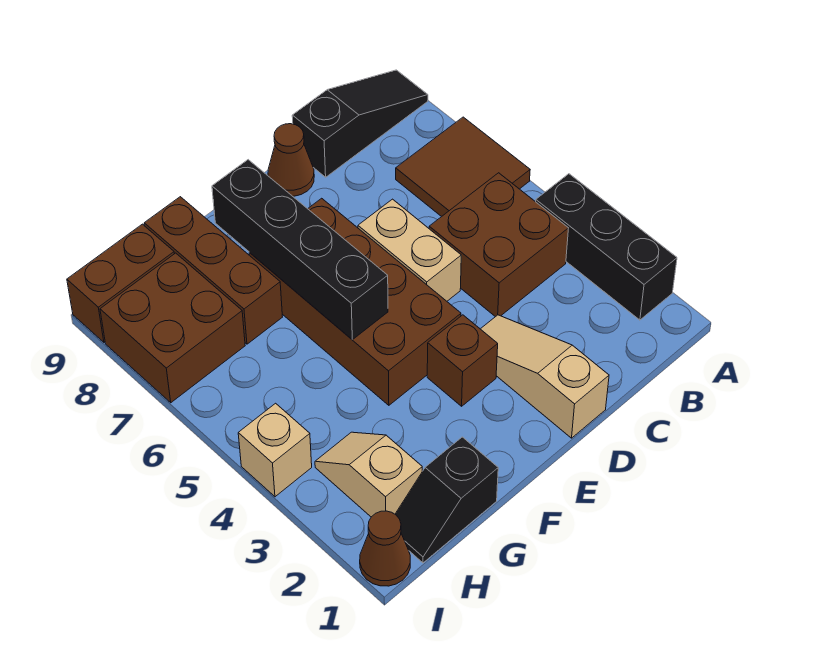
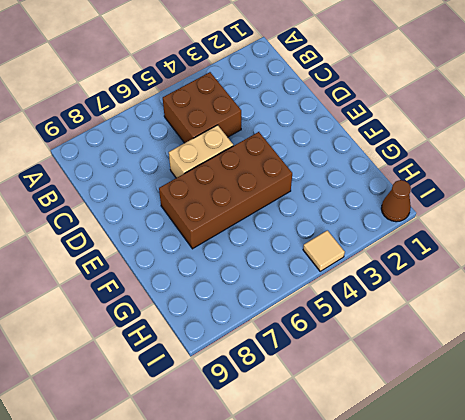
tan 1x1 tile [303,230,345,271] -> tan 1x1 brick [238,403,312,497]
none -> black 1x3 brick [536,174,677,320]
none -> brown 2x2 tile [396,117,530,217]
none -> black 1x3 slope [292,70,428,177]

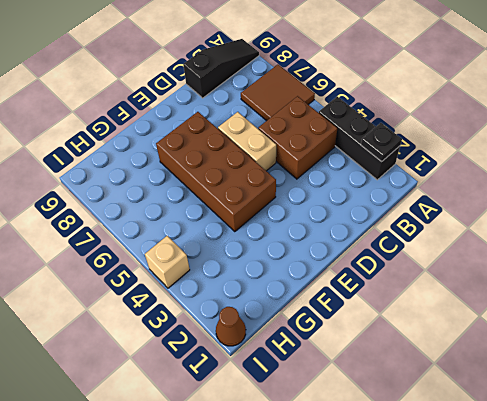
black 1x1 plate [361,123,402,162] -> none
none -> tan 1x3 slope [481,315,609,438]
none -> brown 1x1 cone [268,124,314,196]
none -> brown 1x1 brick [427,315,498,406]

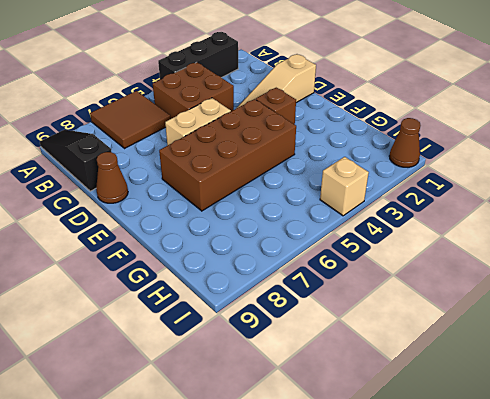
none -> black 1x2 slope [395,437,498,563]
none -> brown 1x3 brick [144,197,282,344]
none -> tan 1x2 slope [315,432,422,517]

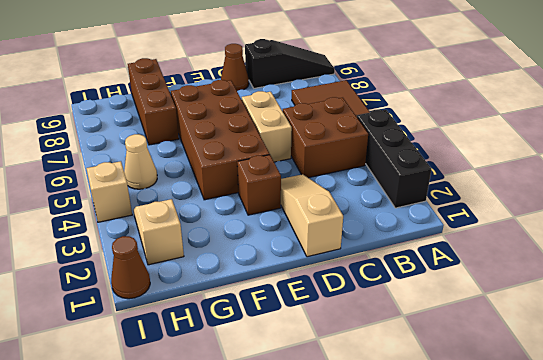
tan 1x1 cone [124,134,157,189] -> none
none -> black 1x2 slope [395,437,498,563]
none -> brown 2x2 brick [100,253,245,403]
none -> brown 1x2 brick [67,224,174,342]

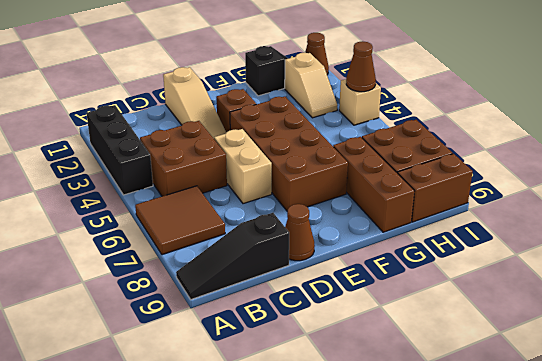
brown 1x1 cone [346,41,376,92] -> none
none -> black 1x4 brick [212,160,388,340]

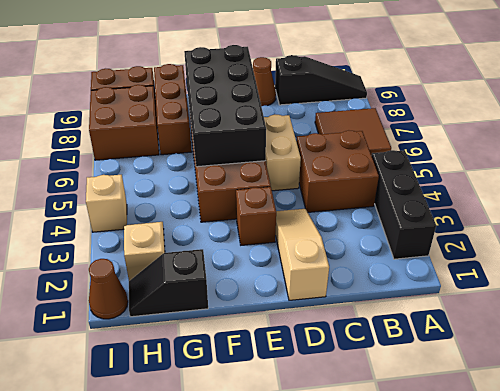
black 2x4 brick [184,45,266,167] -> black 1x4 brick [212,160,388,340]

